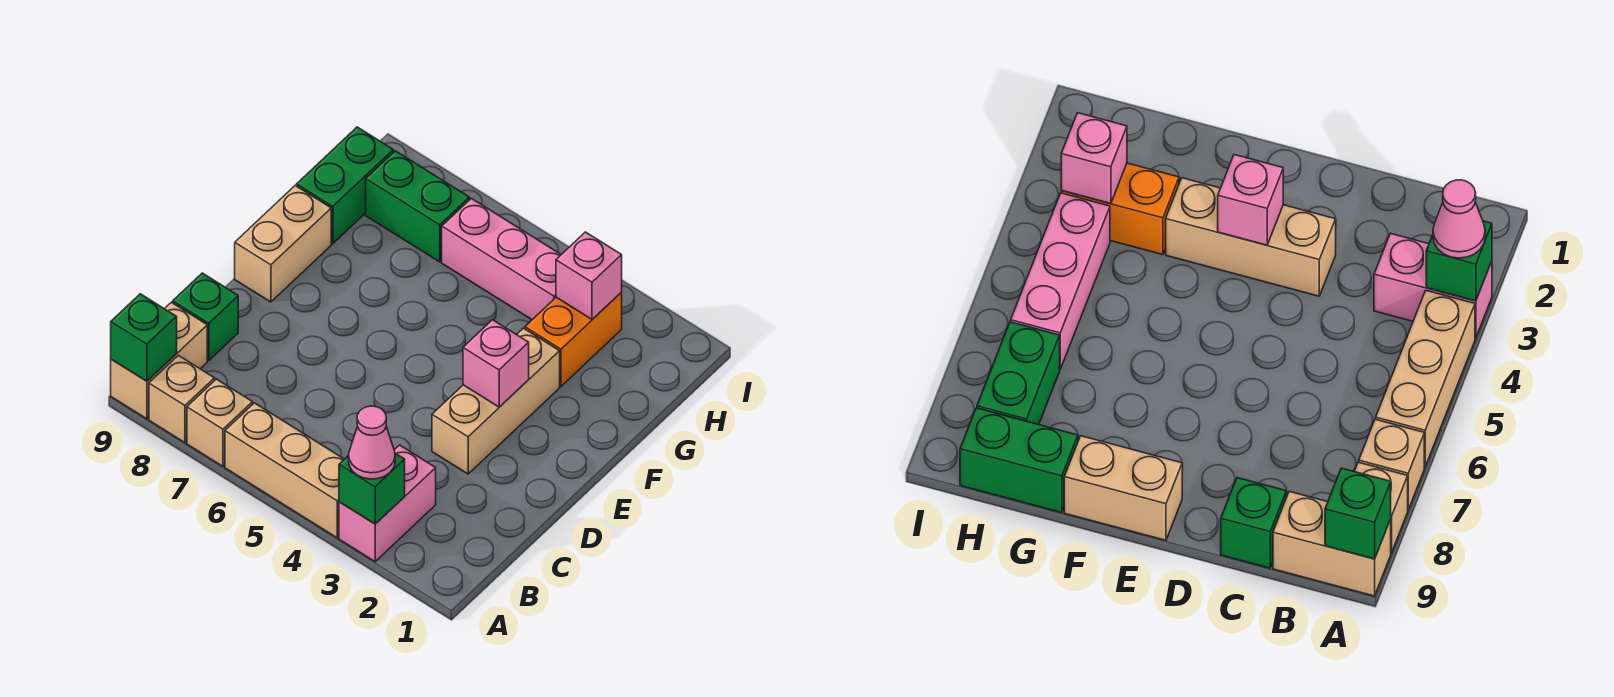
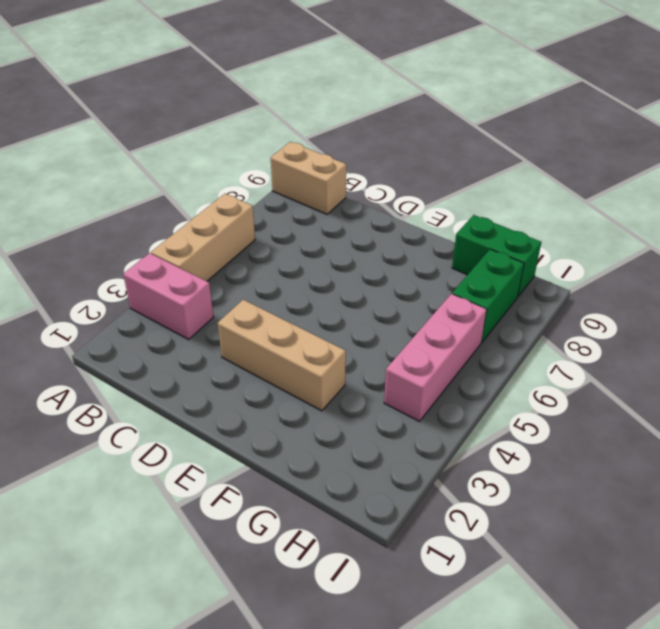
none -> tan 1x1 brick [187,379,253,466]
none -> tan 1x1 brick [149,355,215,443]
none -> green 1x1 brick [173,273,238,360]

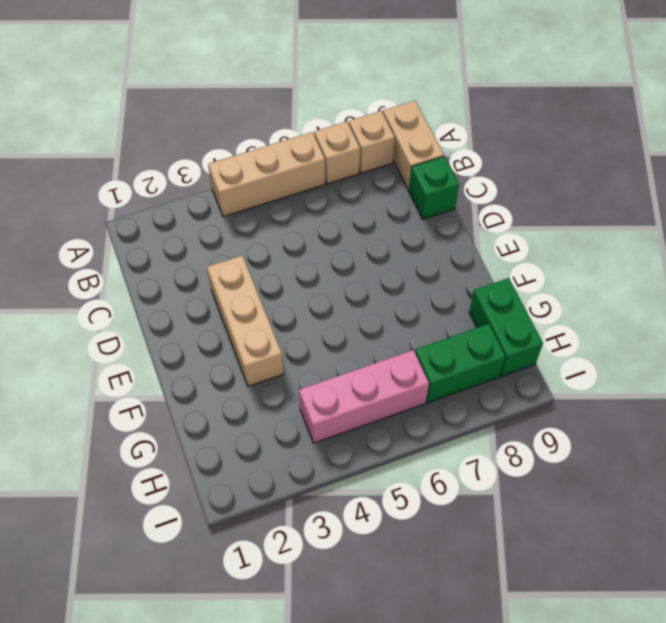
none -> pink 1x2 brick [339,445,436,562]
none -> tan 1x2 brick [235,185,331,302]
none -> orange 1x2 brick [525,293,622,386]

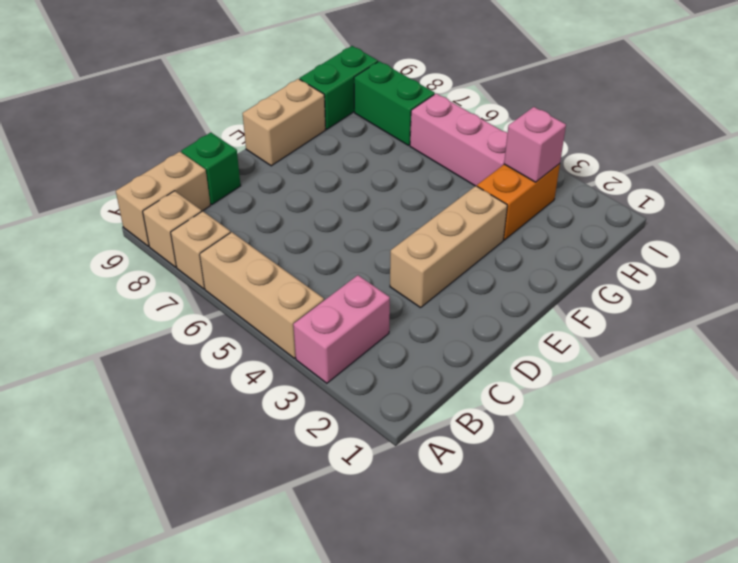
none -> green 1x1 brick [339,453,405,524]
none -> green 1x1 brick [111,294,177,381]
none -> pink 1x1 brick [463,320,529,407]

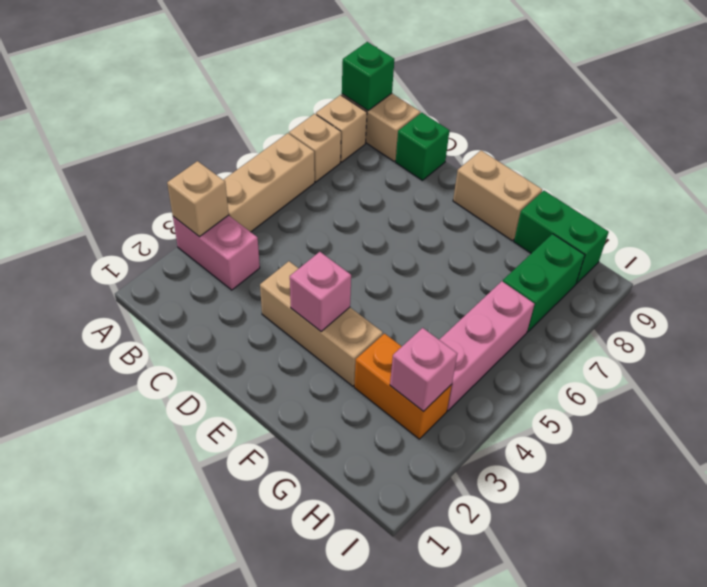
tan 1x1 brick [167,161,229,237] -> green 1x1 brick [339,453,405,524]
none -> pink 1x1 cone [349,406,395,479]

